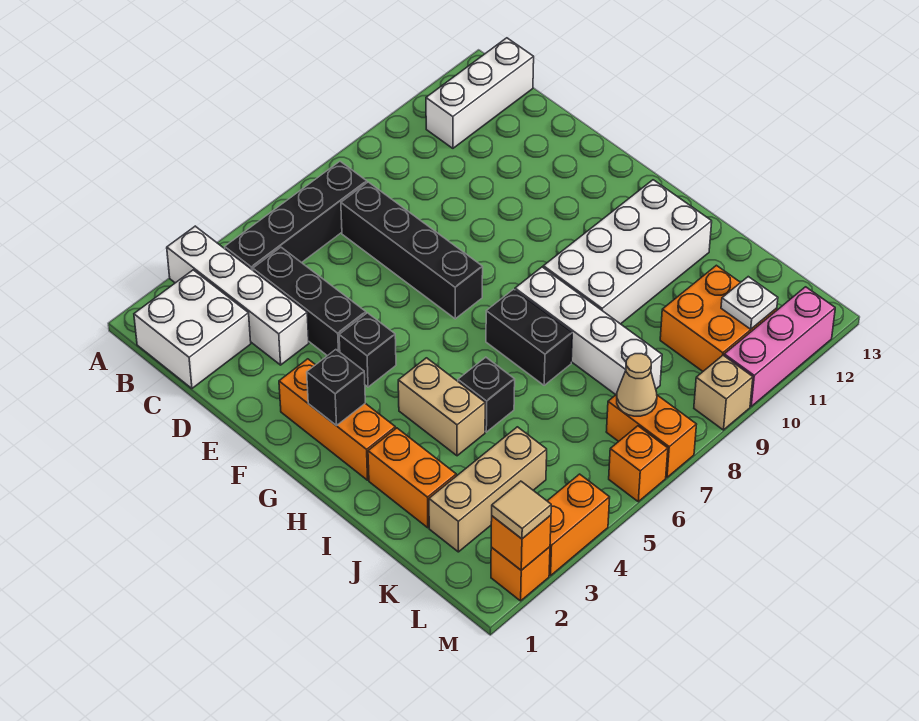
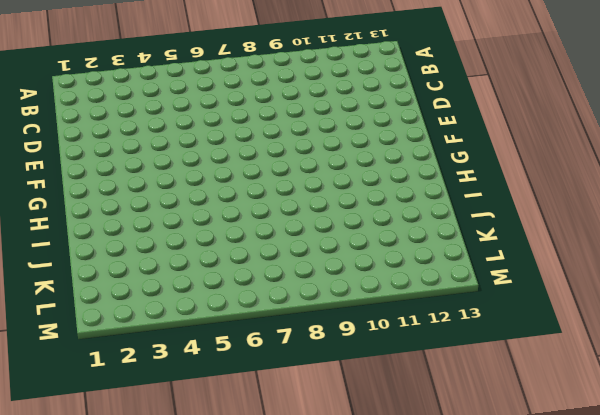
none -> white 1x4 brick [167,226,309,365]
none -> white 2x2 brick [134,270,251,388]
none -> black 1x4 brick [225,161,367,270]

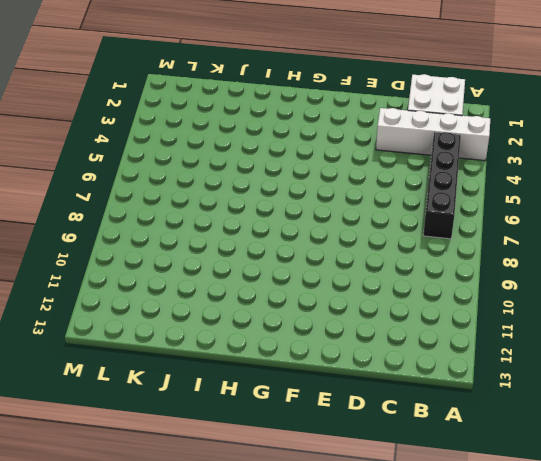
none -> white 1x3 brick [426,38,534,148]
none -> black 1x3 brick [253,247,366,356]
none -> black 1x4 brick [341,182,483,319]

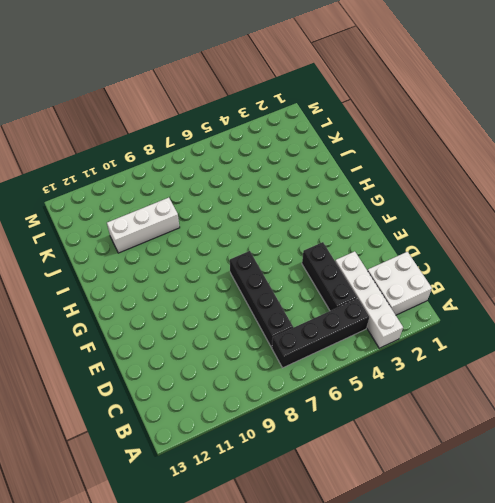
white 1x3 brick [107,198,180,253] -> white 1x3 brick moved to [426,38,534,148]
none -> orange 1x3 brick [279,359,395,480]
none -> black 1x1 brick [339,313,396,387]
none -> tan 1x2 brick [398,358,485,456]

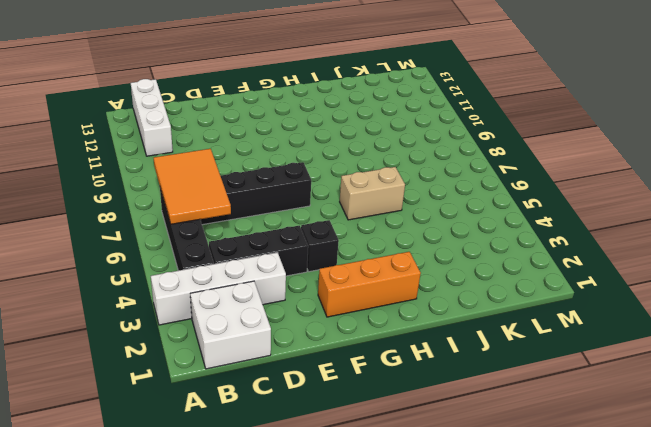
orange 2x3 tile [154,149,231,224] -> none
tan 1x2 brick [340,167,405,220] -> tan 1x2 brick moved to [398,358,485,456]
none -> black 1x2 brick [486,289,572,385]
none -> white 1x4 brick [515,267,662,395]
none -> white 2x4 brick [543,180,712,324]

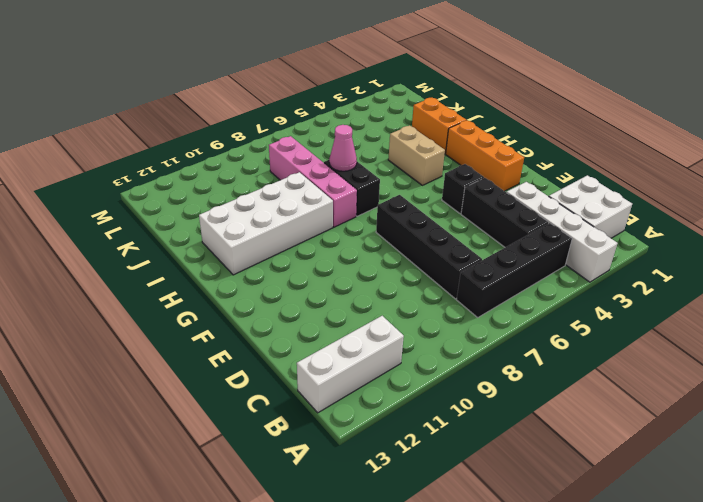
pink 1x4 brick [269,136,357,227] -> white 1x4 brick [515,267,662,395]
pink 1x1 cone [329,125,357,171] -> none
none -> black 1x1 brick [458,357,515,432]
none -> tan 1x3 brick [429,427,547,552]
none -> orange 2x2 brick [660,265,777,371]

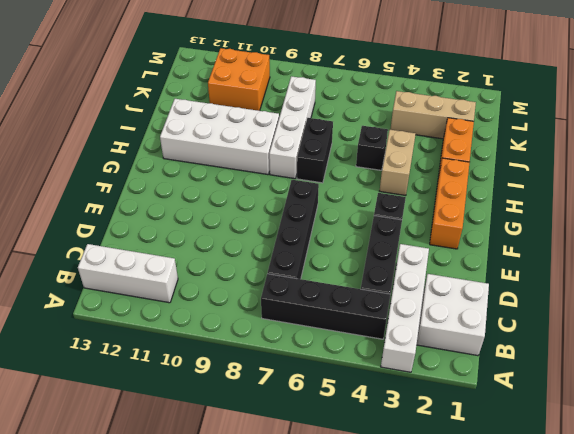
none -> orange 1x2 brick [606,394,697,477]
none -> orange 1x1 brick [491,547,550,601]
none -> orange 1x2 brick [548,474,610,576]

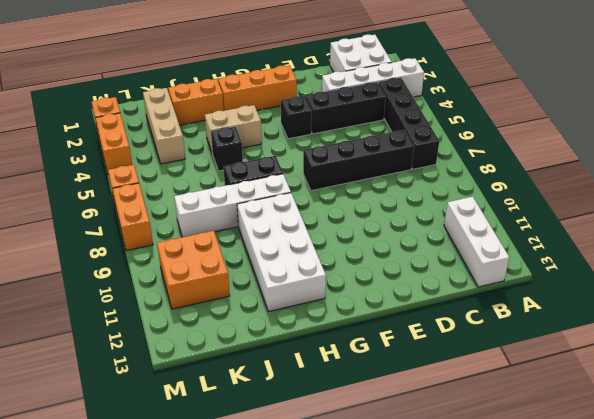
orange 1x2 brick [112,183,153,251] -> orange 1x2 brick turned to [606,394,697,477]
none -> tan 1x1 brick [694,355,753,430]
none -> pink 1x3 brick [724,287,835,406]
none -> black 1x1 brick [307,350,365,426]

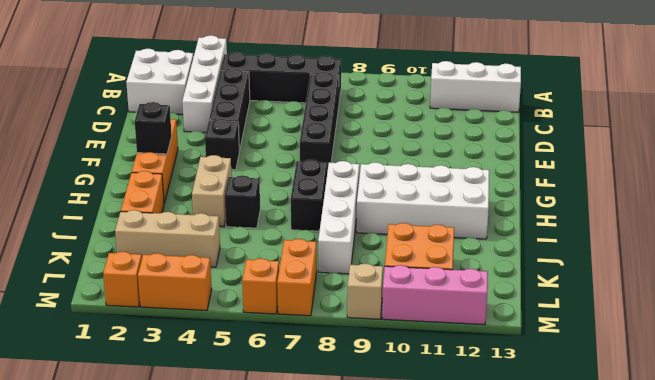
none -> tan 1x1 cone [617,354,657,416]
none -> white 1x1 plate [721,277,778,329]
none -> orange 1x1 brick [491,515,551,570]

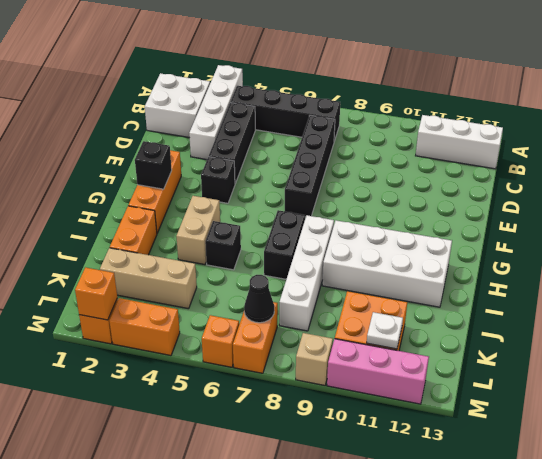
black 1x1 cone [244,275,274,323] -> tan 1x1 cone [617,354,657,416]
none -> tan 1x1 tile [492,481,551,539]

